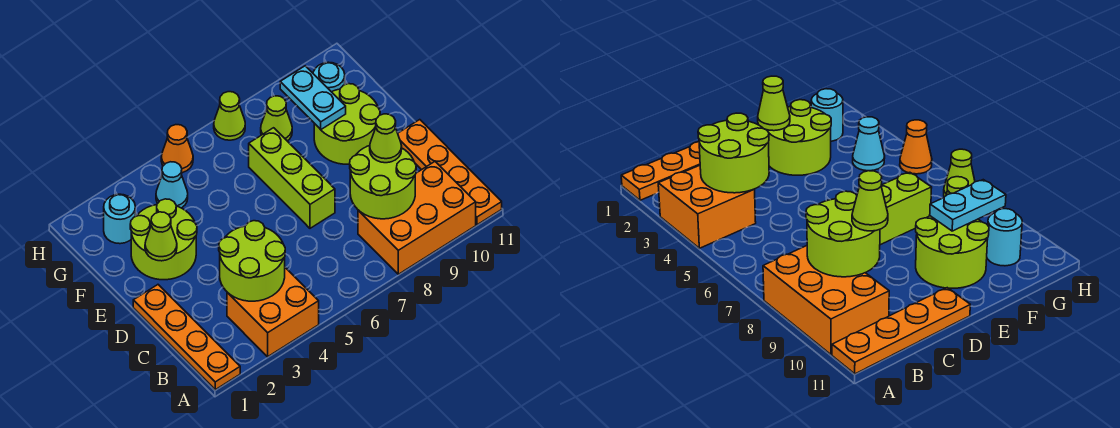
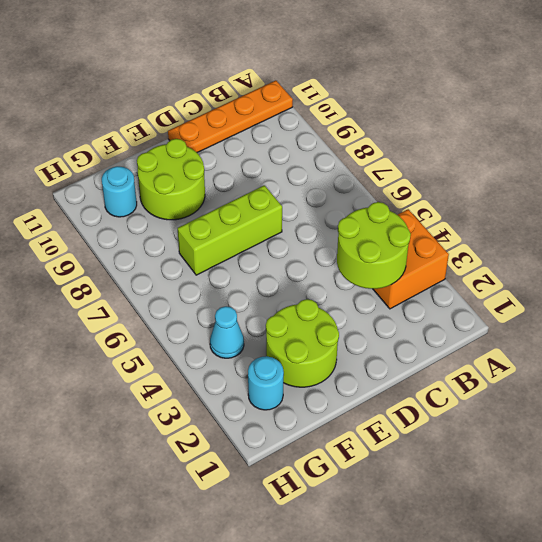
none -> orange 1x4 plate [133,285,240,390]
none -> orange 2x3 brick [358,162,476,274]
none -> lime 1x1 cone [261,96,292,141]

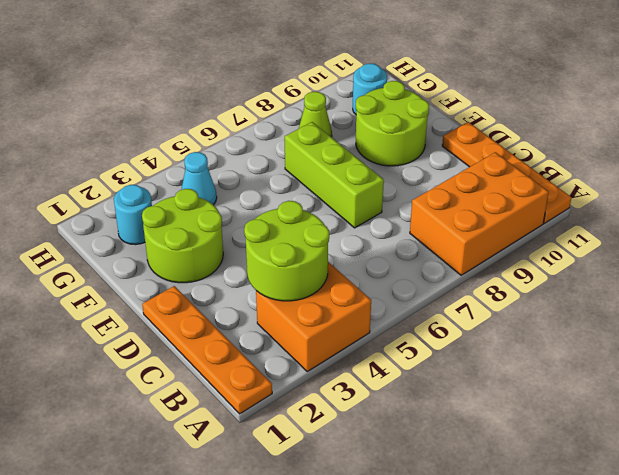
none -> orange 1x1 cone [161,125,193,173]
none -> lime 1x1 cone [214,92,245,140]
none -> lime 2x2 round brick [350,145,416,219]

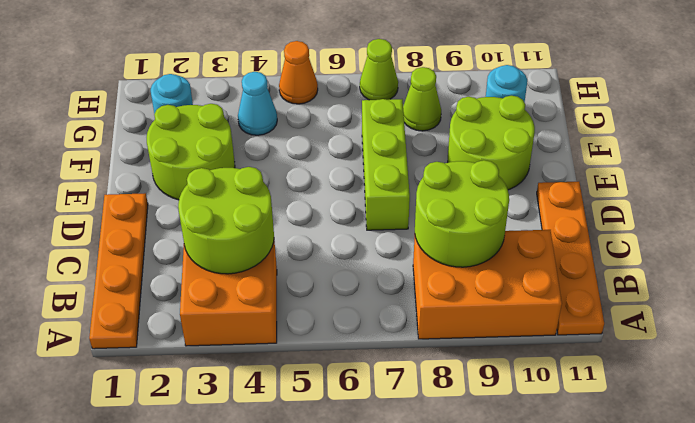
none -> lime 1x1 cone [145,212,177,261]
none -> cyan 1x2 plate [280,66,346,129]
none -> lime 1x1 cone [370,114,402,163]

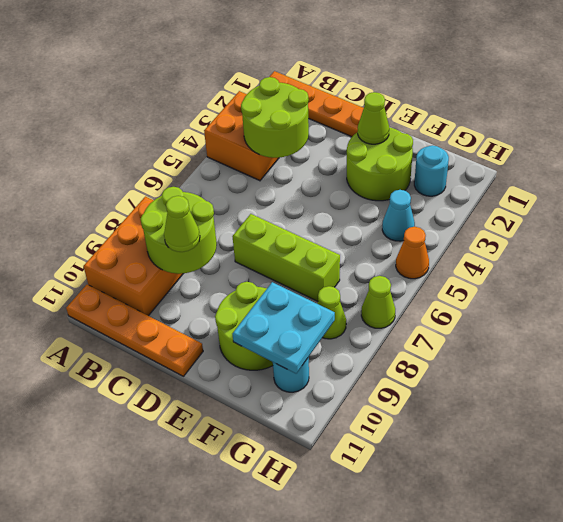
cyan 2x2 plate [233,282,335,373] -> cyan 1x2 plate [280,66,346,129]

